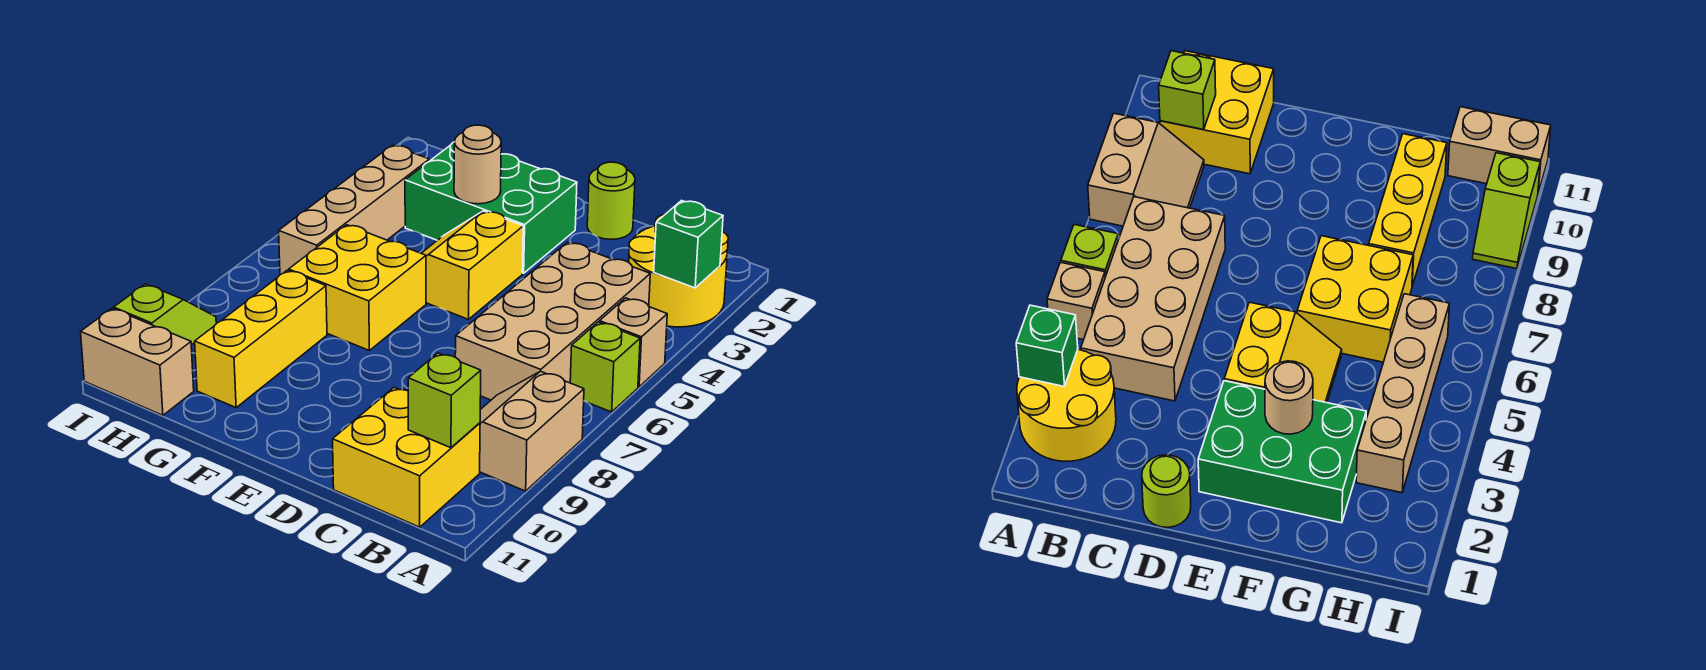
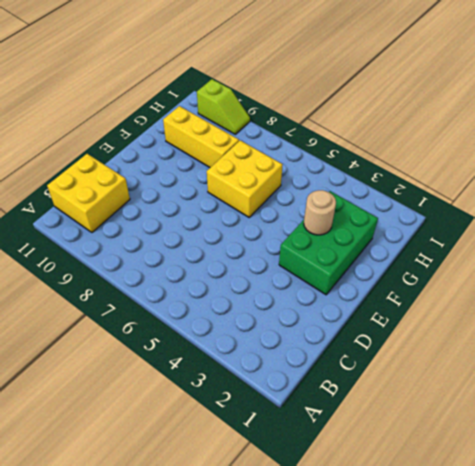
none -> yellow 2x2 round brick [629,215,728,327]
none -> tan 1x1 brick [600,298,667,387]
none -> lime 1x1 brick [570,322,640,412]

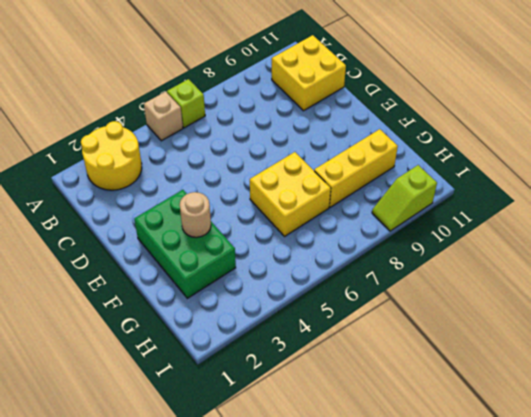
none -> tan 2x2 slope [480,371,584,491]
none -> tan 2x4 brick [455,242,650,400]
none -> lime 1x1 round brick [587,162,635,239]

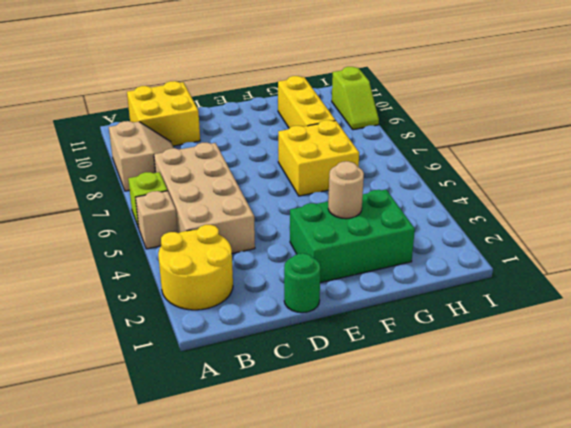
green 1x1 round brick [284,253,320,313] -> lime 1x1 round brick [587,162,635,239]
none -> yellow 2x2 slope [421,211,523,319]
none -> tan 1x4 brick [279,145,429,275]
none -> tan 1x2 brick [81,308,194,415]

